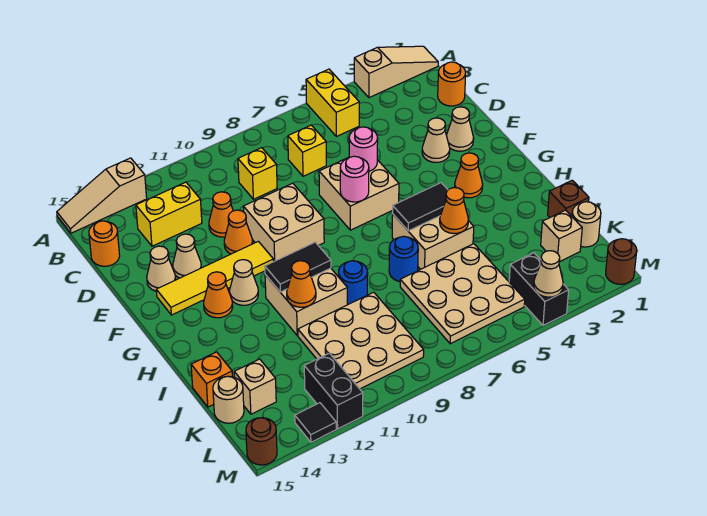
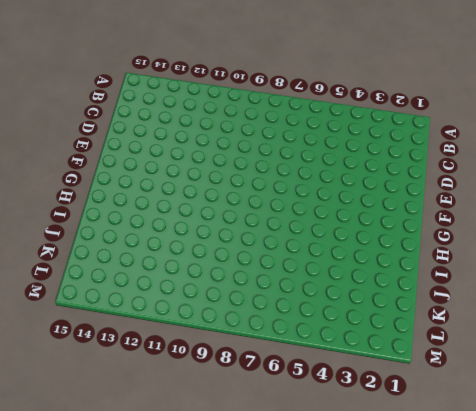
none -> tan 1x3 slope [354,46,438,98]
none -> yellow 1x2 brick [306,69,359,137]
none -> tan 1x3 slope [57,158,147,233]
none -> orange 1x1 round brick [438,62,466,106]

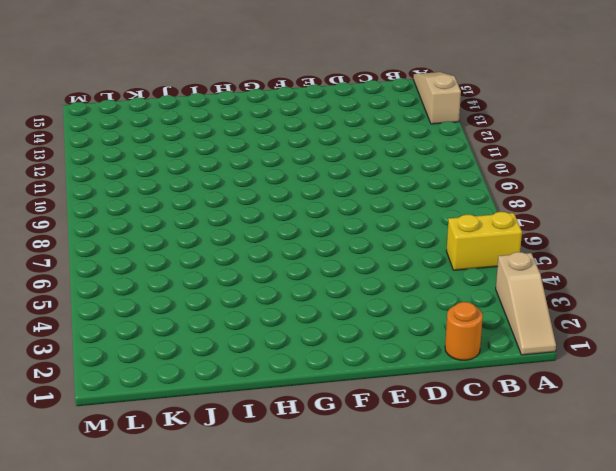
none -> yellow 1x1 brick [288,125,326,176]
none -> yellow 1x1 brick [238,148,277,199]
none -> yellow 1x2 brick [136,182,202,246]
none -> orange 1x1 round brick [89,221,120,266]

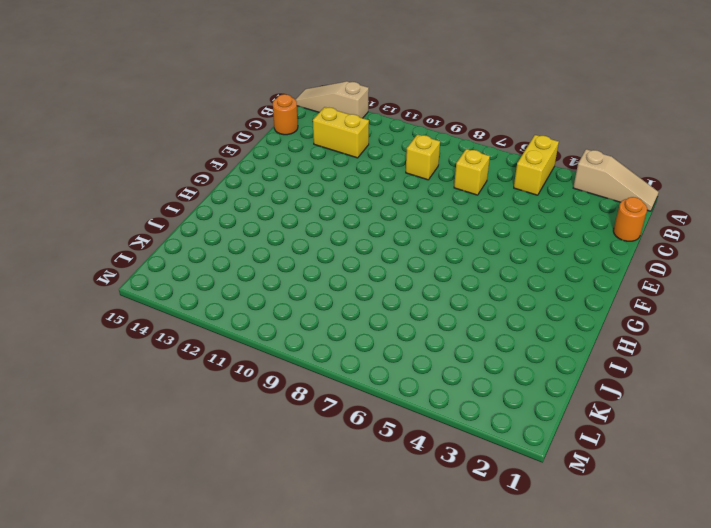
none -> orange 1x1 cone [209,192,233,237]
none -> tan 1x1 cone [446,107,474,151]
none -> tan 1x1 cone [422,118,450,162]
none -> tan 2x2 brick [319,157,399,230]

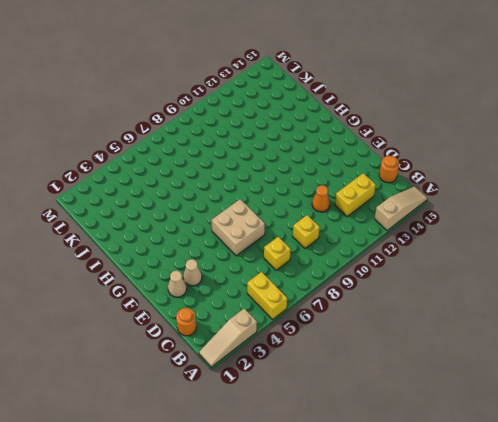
none -> tan 2x2 brick [243,183,324,261]
none -> orange 1x1 cone [224,210,253,254]
none -> tan 1x1 cone [173,234,201,278]
none -> tan 1x1 cone [147,246,175,291]

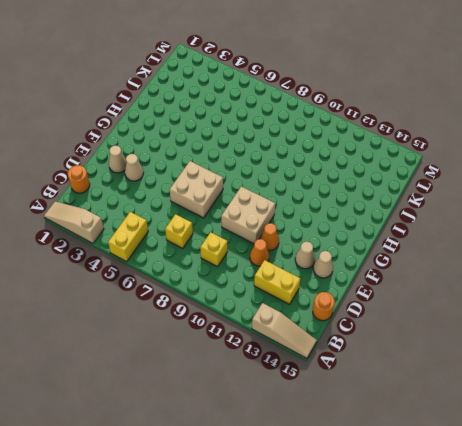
none -> yellow 1x4 tile [156,241,274,315]
none -> orange 1x1 cone [455,153,483,198]
none -> tan 1x1 cone [230,260,258,305]
none -> orange 1x1 cone [204,272,233,318]

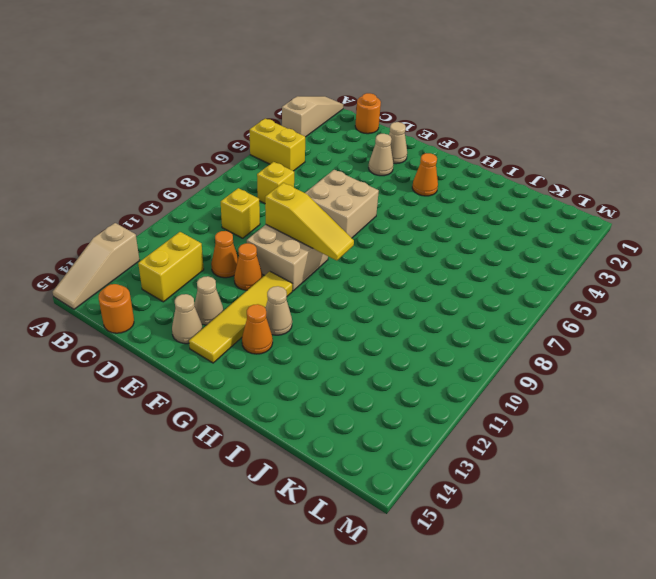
yellow 1x3 slope [265,183,354,261] -> none
none -> tan 2x2 brick [392,215,474,269]
none -> tan 2x2 brick [265,268,347,336]
none -> blue 1x1 round brick [389,236,418,282]
none -> blue 1x1 round brick [339,261,368,305]

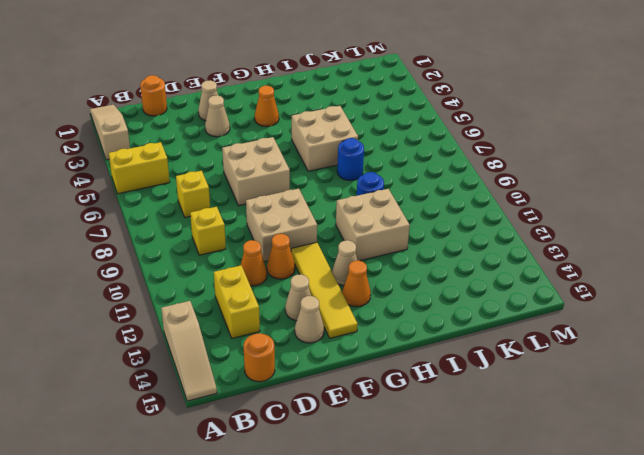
none -> brown 1x1 brick [548,180,589,217]
none -> tan 3x3 plate [400,244,525,344]
none -> tan 3x3 plate [298,292,424,389]
none -> orange 1x1 brick [191,352,232,407]

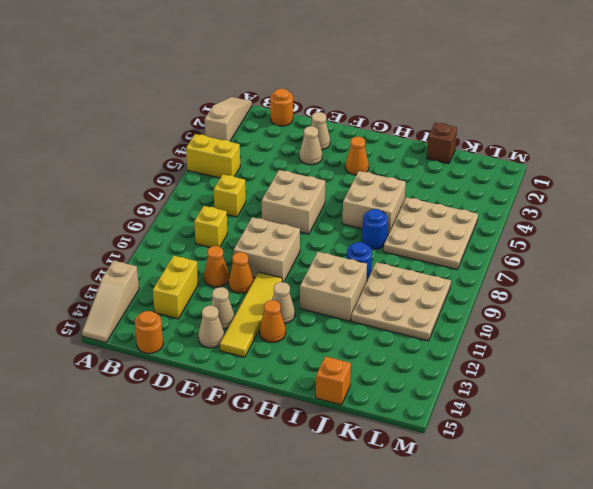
none -> tan 1x1 round brick [572,202,601,247]
none -> tan 1x1 brick [541,210,582,262]
none -> tan 1x1 brick [234,359,276,414]
none -> tan 1x1 round brick [213,376,244,423]

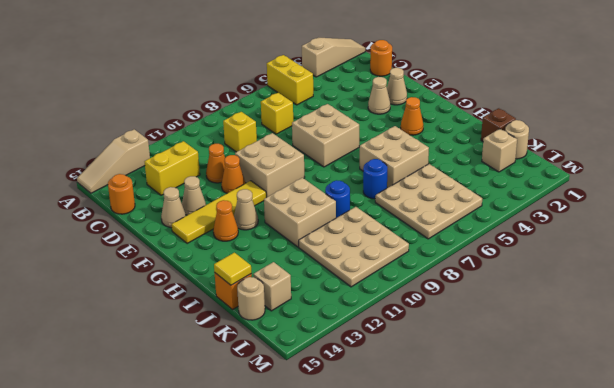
yellow 1x1 tile [214,253,251,285] -> none
none -> black 1x2 brick [509,253,569,325]
none -> black 1x2 brick [304,353,363,429]
none -> brown 1x1 round brick [606,239,637,284]
none -> black 1x1 tile [295,403,336,442]

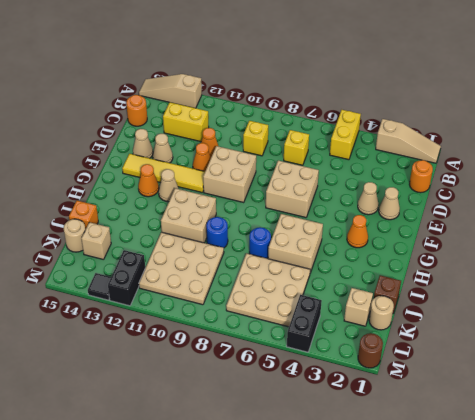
none -> brown 1x1 round brick [246,418,277,465]
none -> pink 1x1 round brick [349,127,378,171]
none -> pink 1x1 round brick [340,156,369,202]
none -> black 1x2 tile [393,183,448,231]

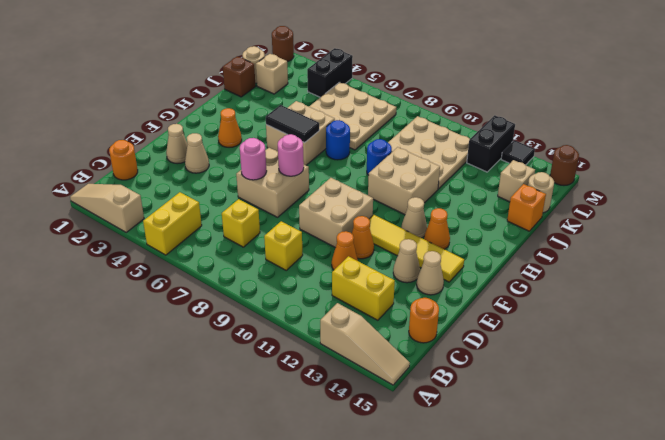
none -> black 1x2 tile [265,242,331,292]
none -> orange 1x1 cone [440,188,468,234]
none -> orange 1x1 cone [287,261,316,307]
none -> tan 1x1 cone [534,251,563,297]

